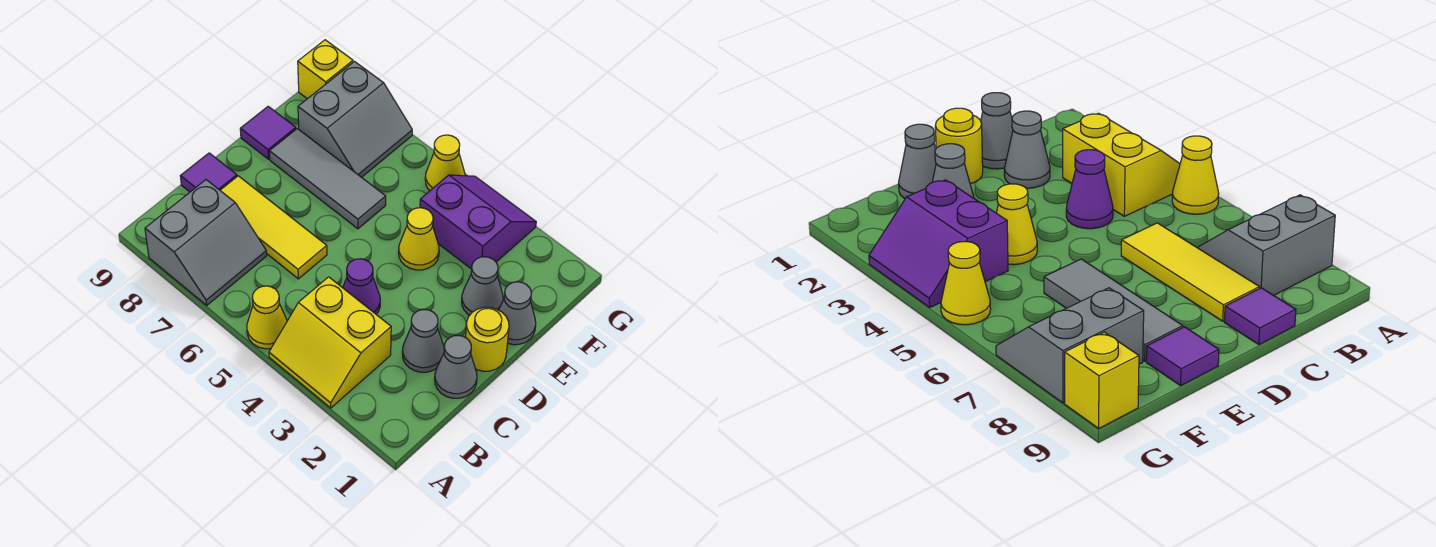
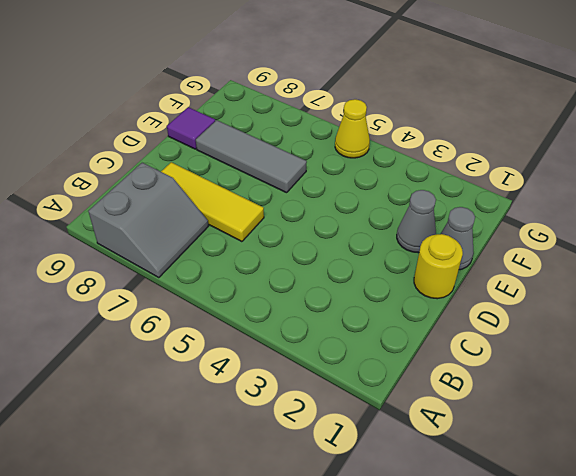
none -> yellow 2x2 slope [269,277,391,408]
none -> yellow 1x1 cone [247,286,287,349]
none -> grey 1x1 cone [435,335,477,398]

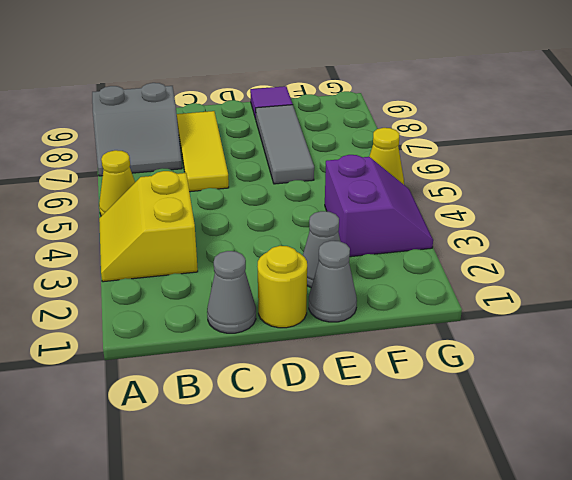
none -> grey 1x1 cone [402,310,444,372]
none -> purple 1x1 cone [343,259,380,314]
none -> purple 1x1 tile [180,153,237,192]

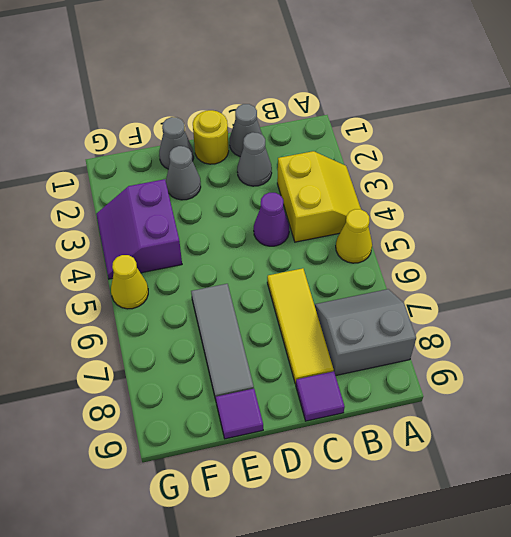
none -> yellow 1x1 cone [399,208,439,270]
none -> grey 2x2 slope [298,62,412,177]
none -> yellow 1x1 brick [298,40,353,99]

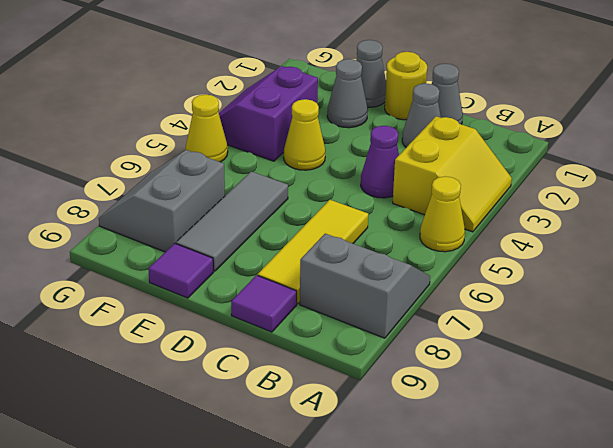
grey 2x2 slope [99,150,225,252] -> grey 2x2 slope turned to [298,62,412,177]
none -> yellow 1x1 brick [298,40,353,99]

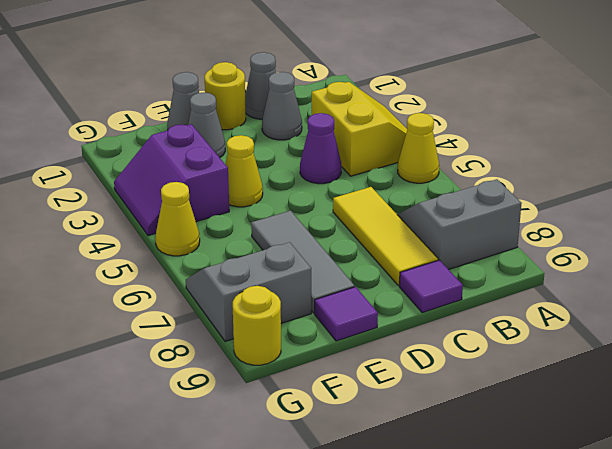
yellow 1x1 round brick [233,286,281,365] -> yellow 1x1 brick [298,40,353,99]

